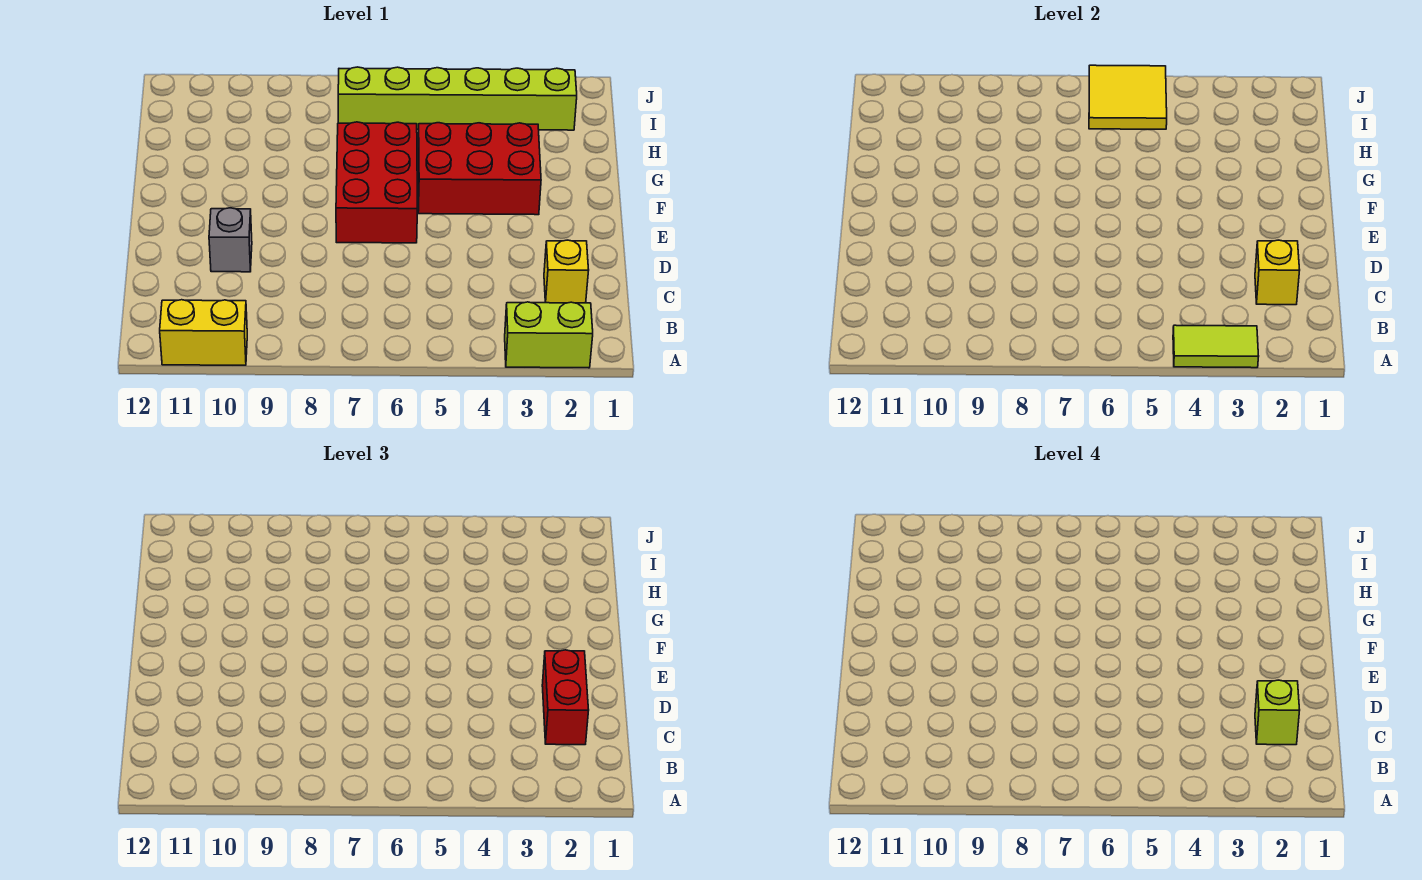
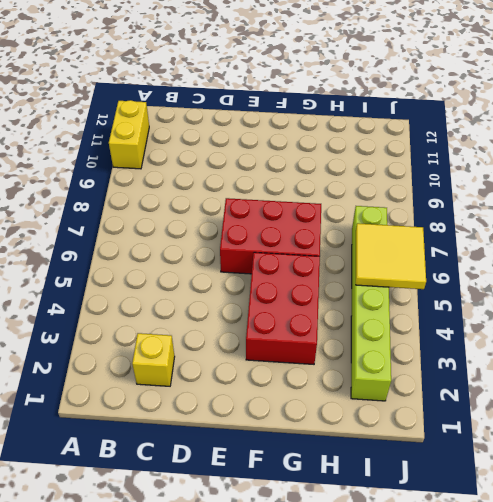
none -> lime 1x2 brick [505,302,593,368]
none -> grey 1x1 brick [209,208,252,272]
none -> lime 1x2 tile [1173,325,1259,368]

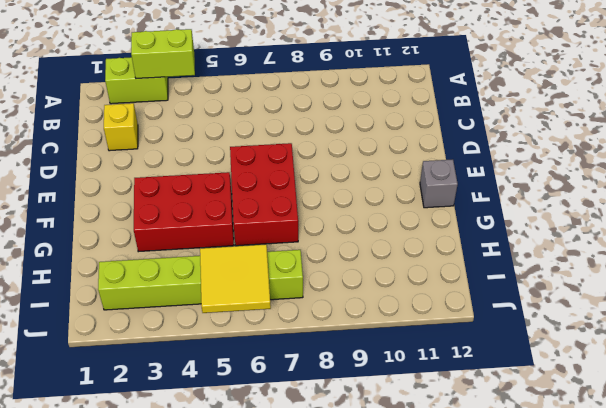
lime 1x2 brick [131,29,195,79] -> lime 1x2 tile [1173,325,1259,368]
grey 1x1 brick [420,159,458,208] -> grey 1x1 brick moved to [209,208,252,272]
none -> yellow 1x2 brick [160,300,247,365]
none -> yellow 1x1 brick [1255,240,1300,305]
none -> red 1x2 brick [542,650,589,745]

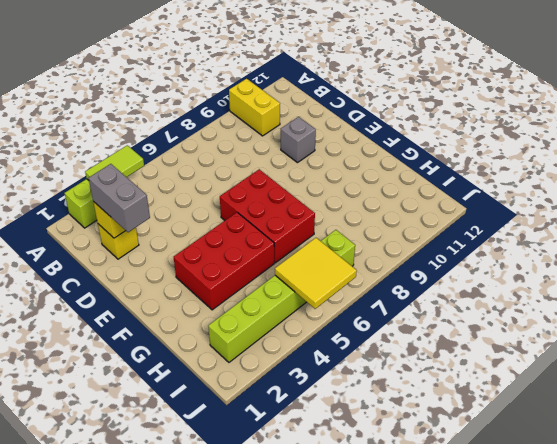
yellow 1x2 brick [229,79,280,136] -> yellow 1x2 brick turned to [160,300,247,365]
grey 1x2 brick [89,164,150,232] -> red 1x2 brick [542,650,589,745]
none -> lime 1x1 brick [1255,680,1300,745]

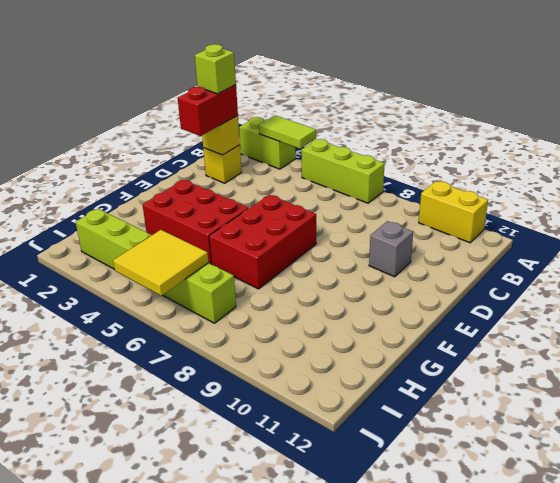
lime 1x3 brick [301,139,385,203] -> none

